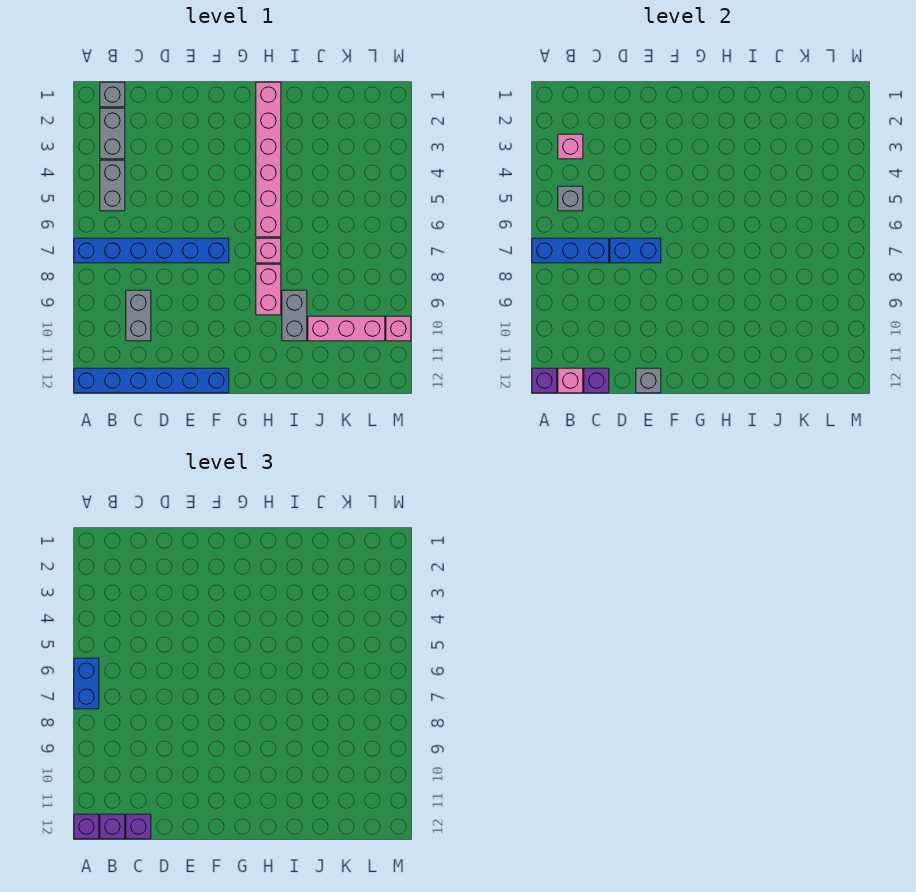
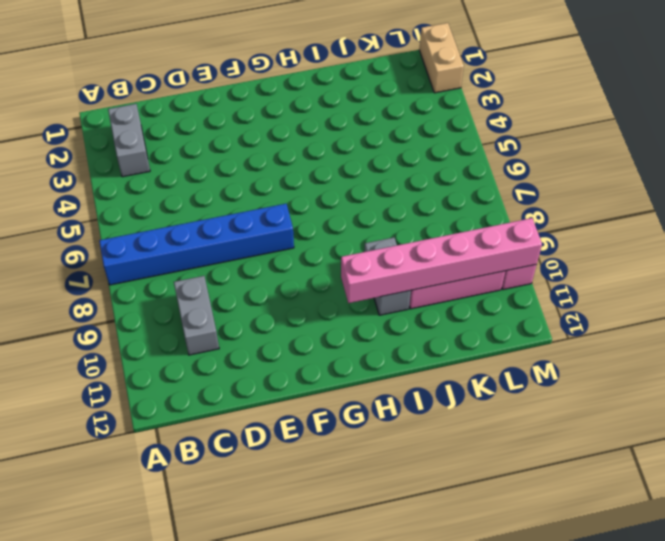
pink 1x6 brick [341,218,542,303] -> pink 1x6 brick turned to [256,82,281,237]
tan 1x2 brick [419,23,464,93] -> none
none -> blue 1x6 brick [74,368,229,393]
none -> grey 1x1 brick [100,82,125,107]
none -> grey 1x2 brick [100,160,125,211]

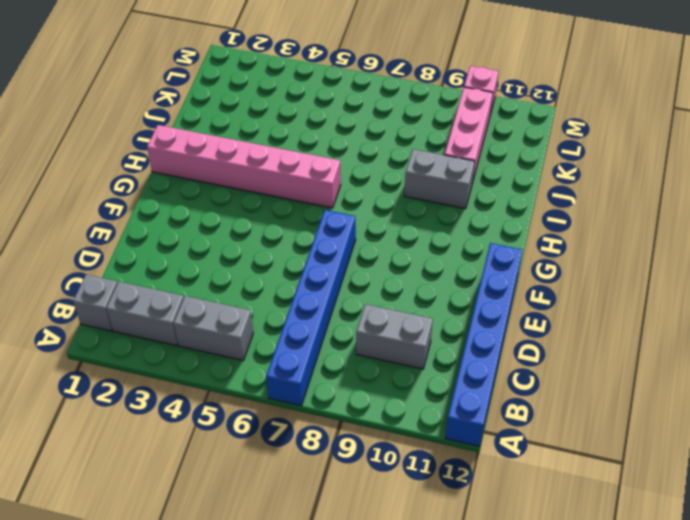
none -> pink 1x1 brick [256,238,281,263]
none -> pink 1x2 brick [256,264,281,315]
none -> blue 1x3 brick [532,238,609,263]

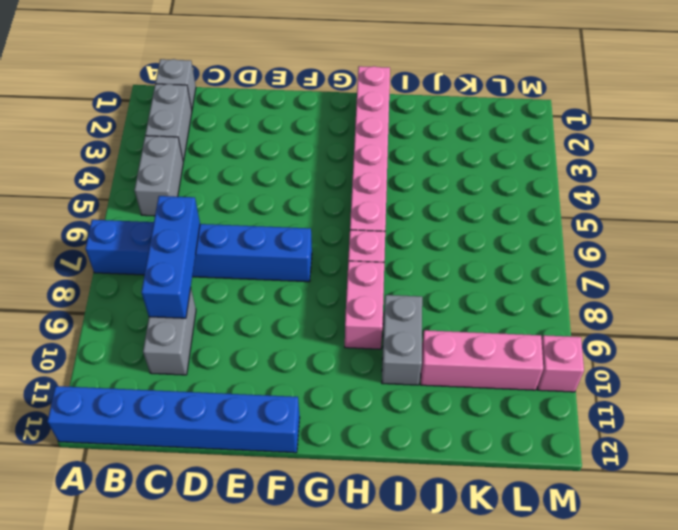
blue 1x3 brick [141,196,200,318] -> blue 1x3 brick turned to [532,238,609,263]
none -> purple 1x1 brick [532,368,557,393]
none -> pink 1x1 brick [558,134,583,159]
none -> grey 1x1 brick [558,186,583,211]

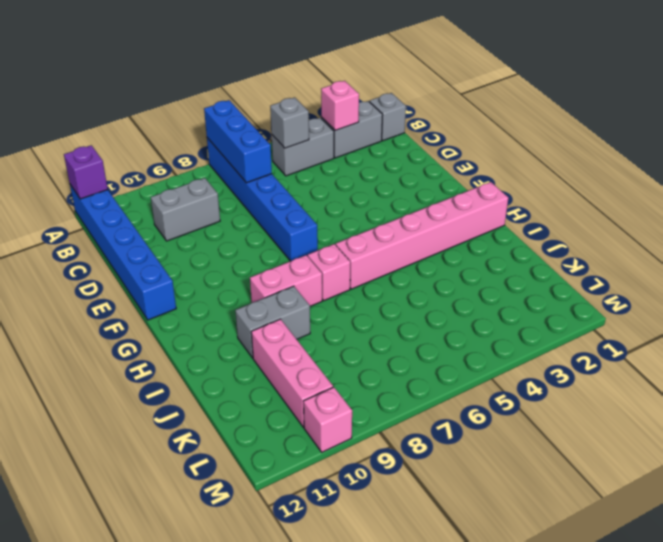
none -> pink 1x1 brick [558,368,583,393]
none -> purple 1x1 brick [584,368,609,393]
none -> blue 1x2 brick [610,238,661,263]

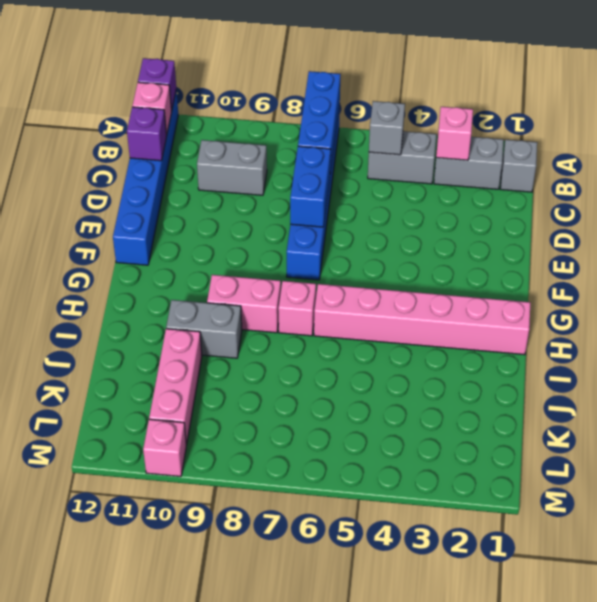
none -> grey 1x1 brick [636,368,661,393]
none -> blue 1x2 brick [74,658,99,709]
none -> purple 1x1 brick [74,814,99,839]

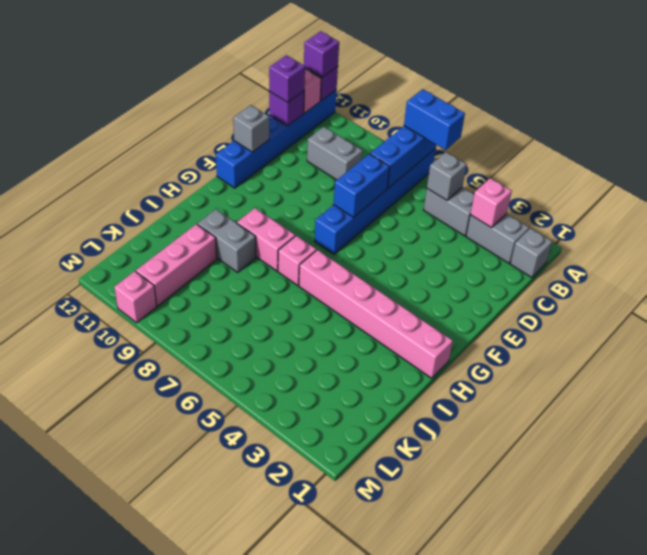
none -> purple 1x1 brick [100,814,125,839]

